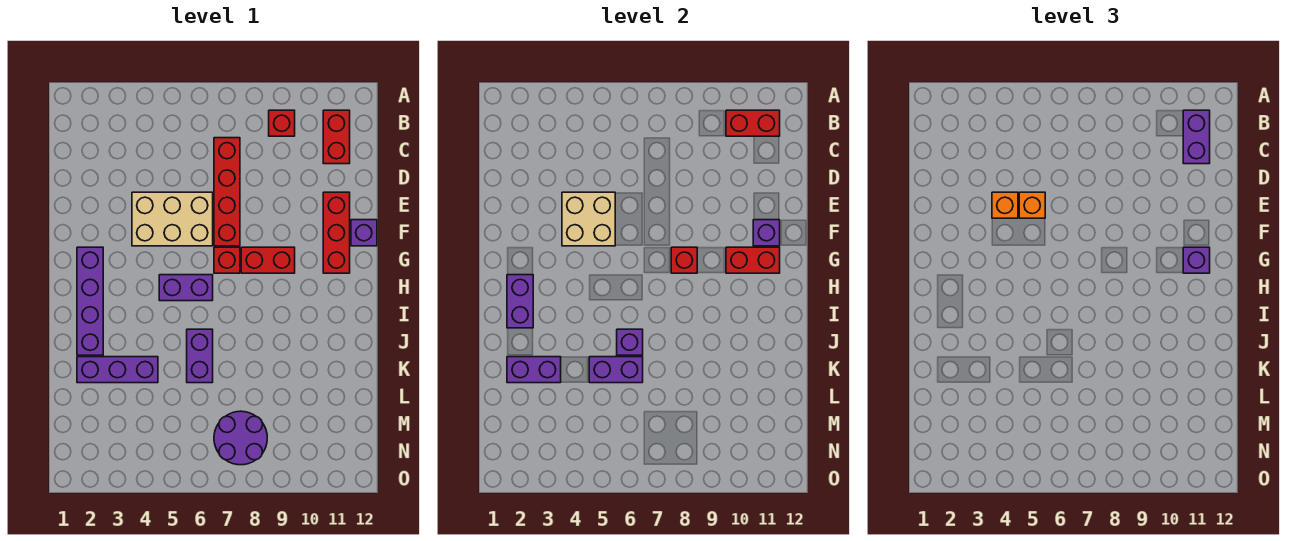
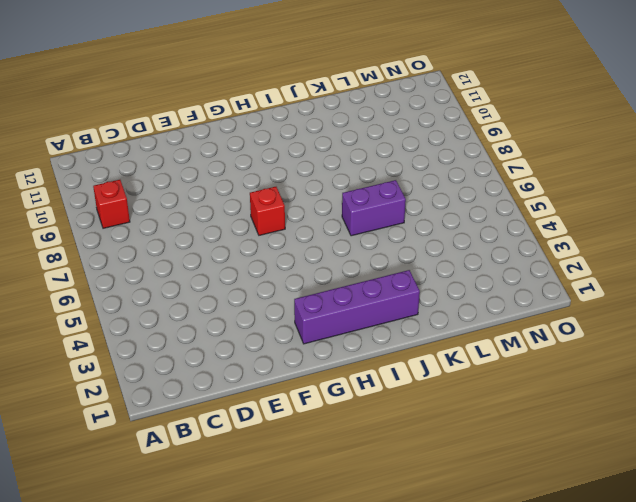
none -> red 1x2 brick [323,110,350,164]
none -> red 1x4 brick [214,138,240,246]
none -> tan 2x3 brick [132,192,213,246]

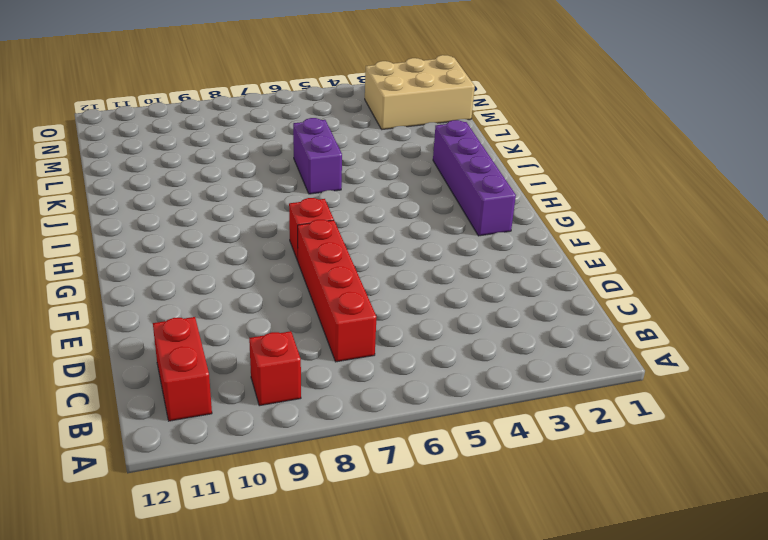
tan 2x3 brick [365,55,475,129] -> tan 2x3 brick moved to [132,192,213,246]
none -> red 1x3 brick [323,192,350,273]
none -> purple 1x1 brick [351,220,377,246]
none -> red 1x2 brick [241,247,295,273]

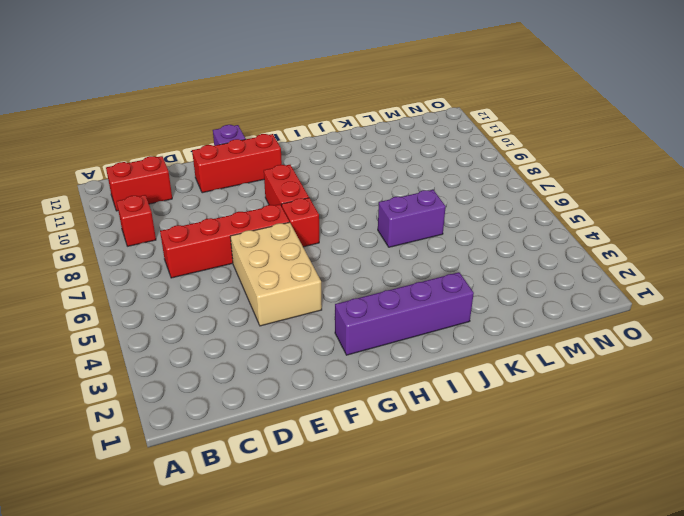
none -> purple 1x2 brick [159,275,213,301]
none -> purple 1x3 brick [77,357,158,383]
none -> purple 2x2 round brick [214,411,267,465]

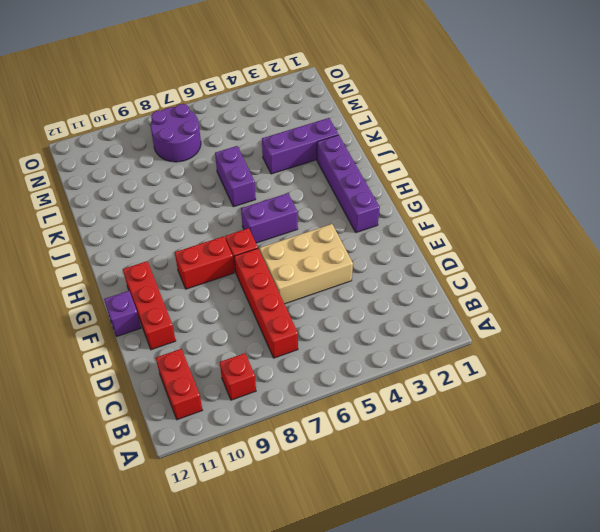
none -> red 1x2 brick [726,110,780,136]
none -> tan 2x2 brick [562,192,615,246]
none -> purple 1x1 brick [753,220,780,246]

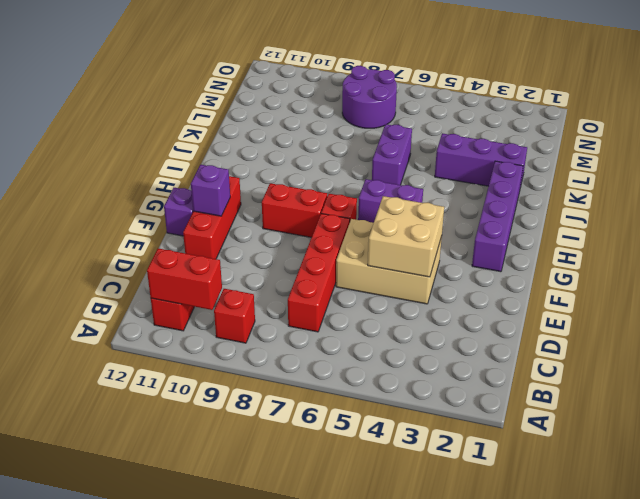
none -> red 1x1 brick [671,247,697,273]
none -> red 1x2 brick [726,247,780,273]
none -> purple 1x2 brick [507,275,533,328]

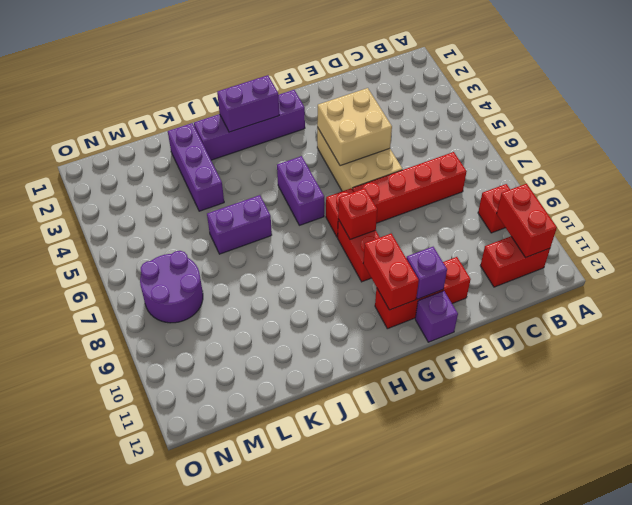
none -> purple 1x1 brick [617,329,643,355]
none -> purple 1x2 brick [507,357,561,383]
none -> purple 1x2 brick [589,357,643,383]

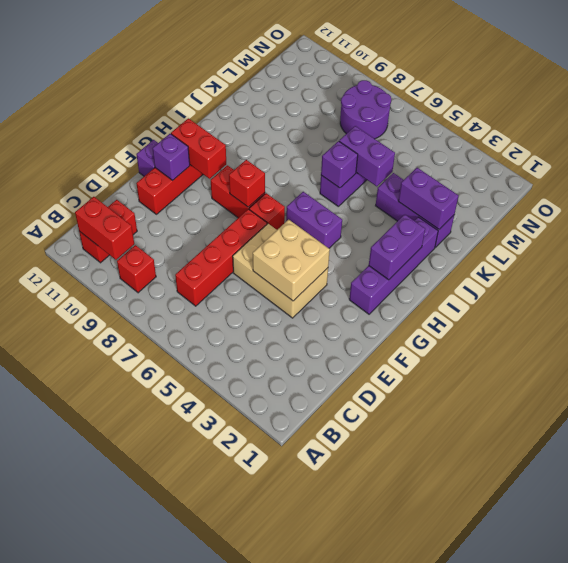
none -> purple 1x2 brick [1183,110,1210,164]
none -> orange 1x1 brick [992,192,1018,218]
none -> orange 1x1 brick [1019,192,1045,218]

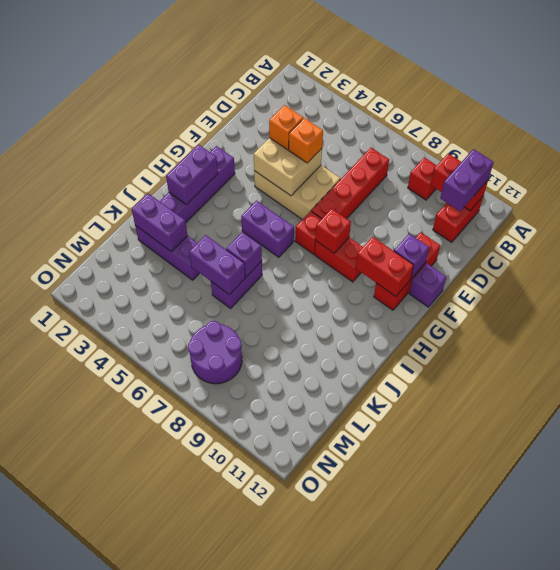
none -> purple 1x1 brick [1183,247,1210,273]

